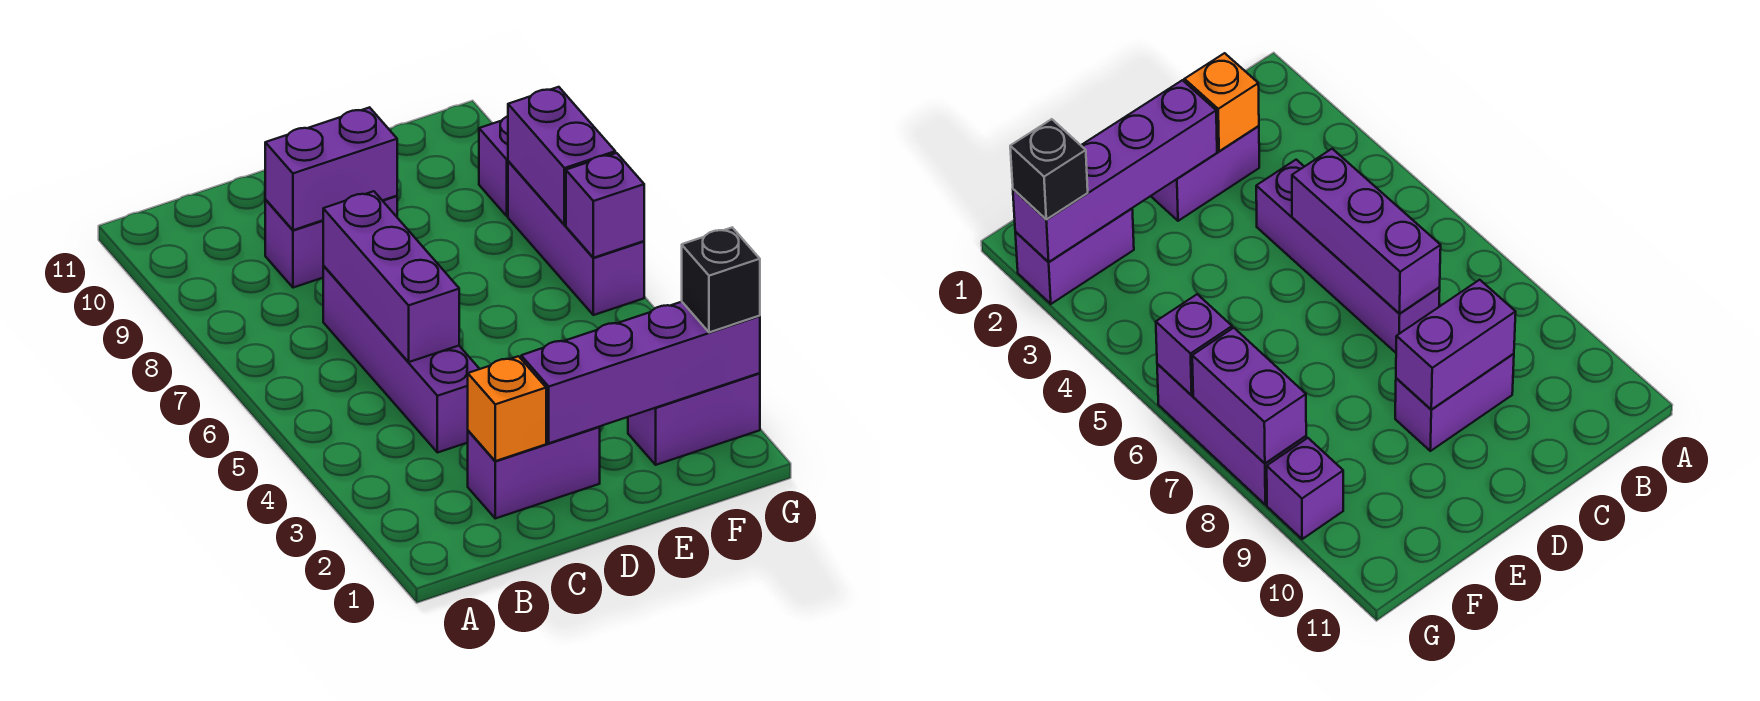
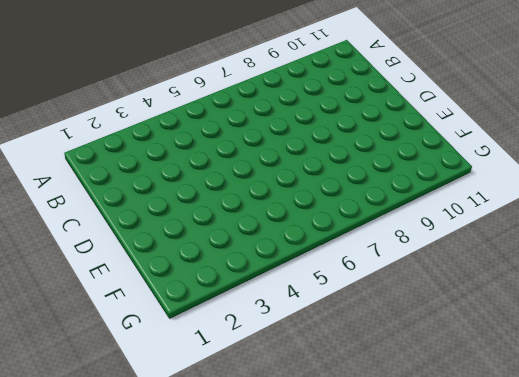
none -> purple 1x2 brick [468,427,600,518]
none -> purple 1x4 brick [323,265,479,453]
none -> purple 1x2 brick [265,196,397,288]

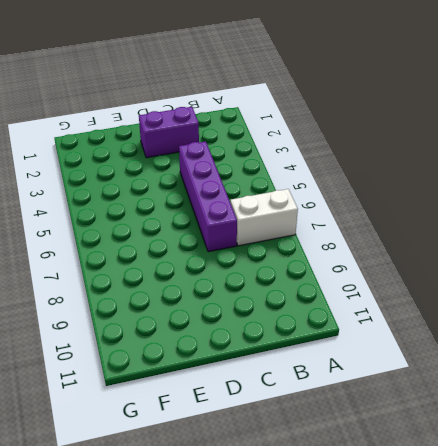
white 1x2 brick [230,189,298,246] -> none
none -> purple 1x2 brick [265,196,397,288]
none -> purple 1x2 brick [628,373,760,465]
none -> purple 1x3 brick [508,161,644,315]

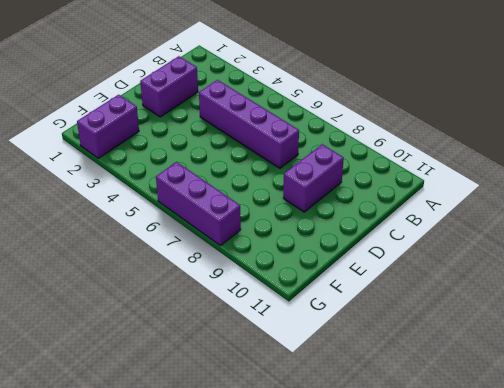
none -> purple 1x1 brick [479,116,508,216]
none -> orange 1x1 brick [468,356,546,461]
none -> purple 1x3 brick [323,191,459,362]

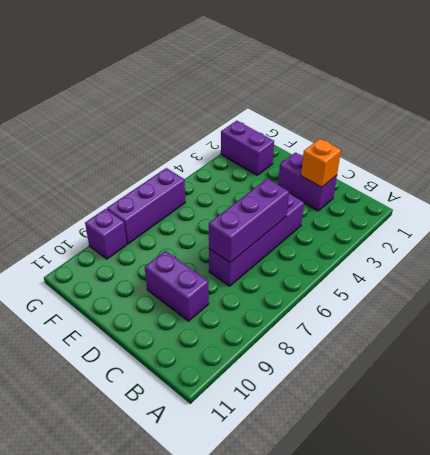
none -> purple 1x2 brick [265,107,397,230]
none -> purple 1x4 brick [521,302,760,443]
none -> purple 1x1 brick [566,153,644,258]

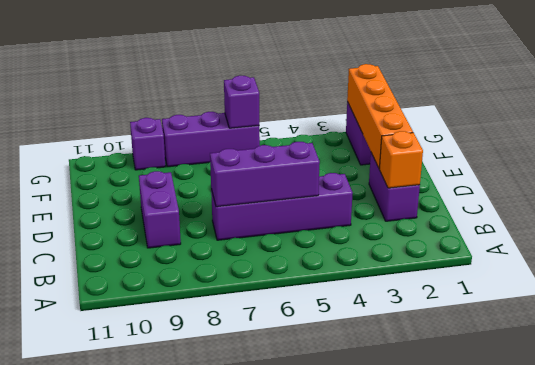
orange 1x4 brick [347,64,413,169] -> purple 1x4 brick [521,302,760,443]
none -> purple 1x2 brick [265,107,397,230]
none -> purple 1x2 brick [508,87,615,225]
none -> black 1x1 brick [682,228,760,332]

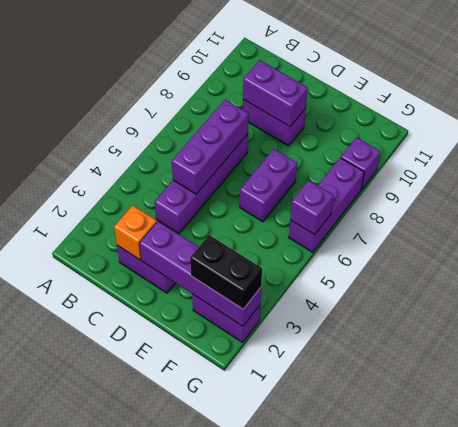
purple 1x2 brick [240,149,297,222] -> purple 1x2 brick moved to [508,87,615,225]
black 1x2 brick [190,235,262,309] -> black 1x1 brick [682,228,760,332]

